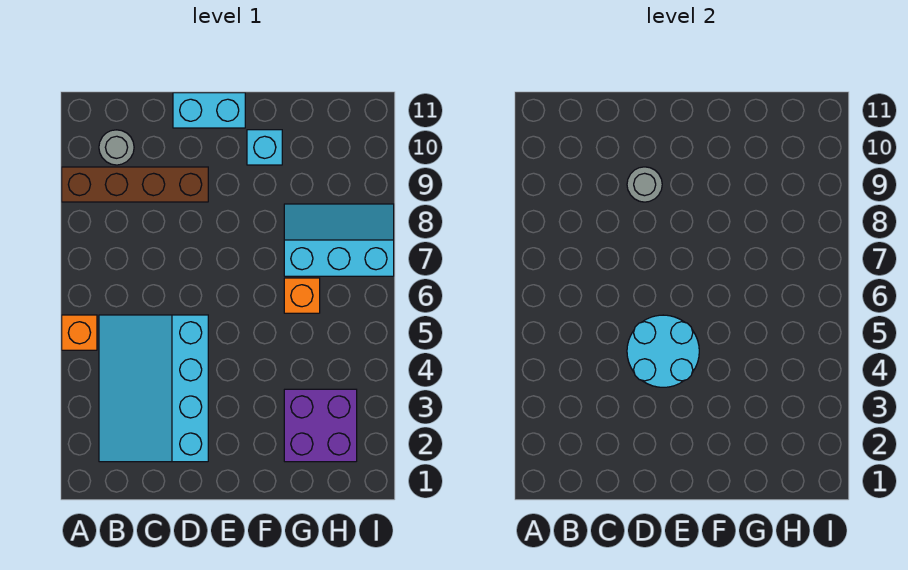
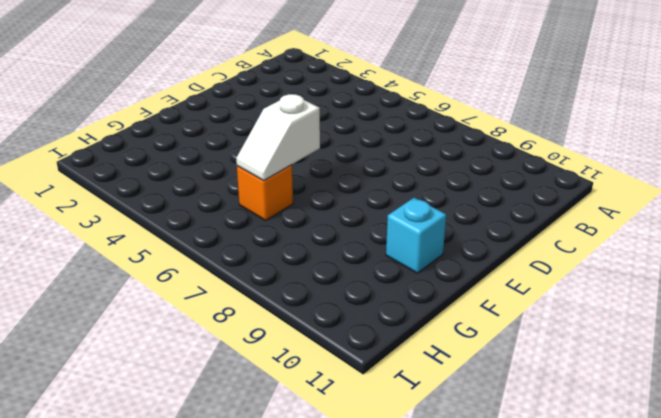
white 1x2 slope [236,94,320,180] -> none
none -> orange 1x1 brick [62,315,97,350]
none -> brown 1x4 brick [62,167,208,202]

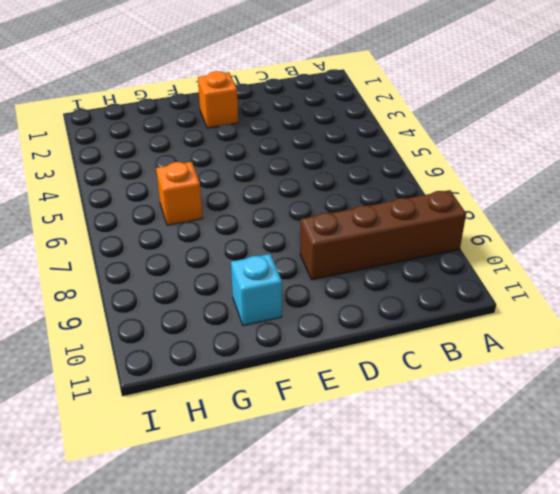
orange 1x1 brick [198,71,238,128] -> orange 1x1 brick moved to [62,315,97,350]
none -> cyan 3x4 slope [99,315,208,462]
none -> grey 1x1 round brick [99,130,134,165]

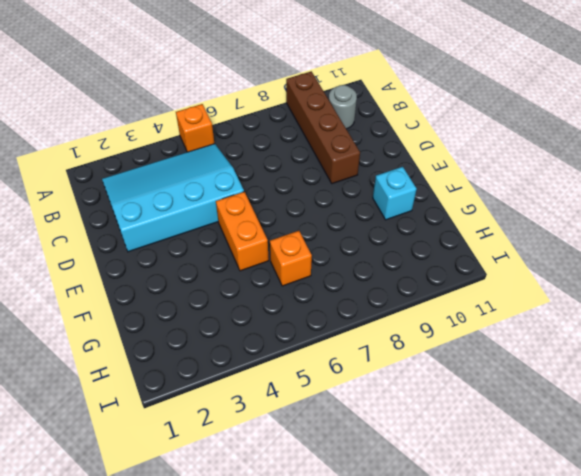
orange 1x2 brick [216,192,269,271] -> none
none -> cyan 1x2 brick [173,93,245,128]
none -> purple 2x2 brick [284,389,357,462]

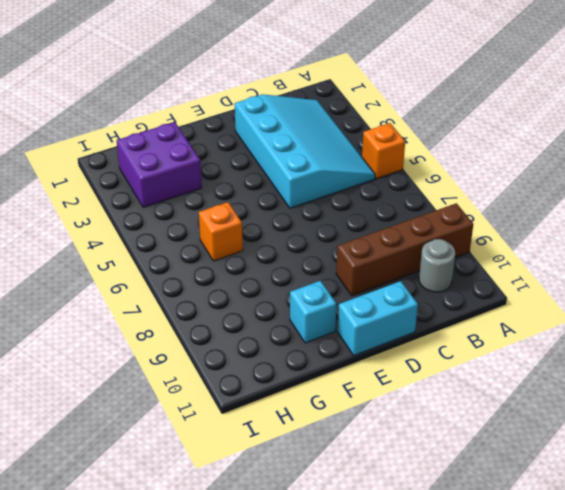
none -> cyan 2x3 slope [284,204,394,276]
none -> cyan 2x2 round brick [627,315,699,387]

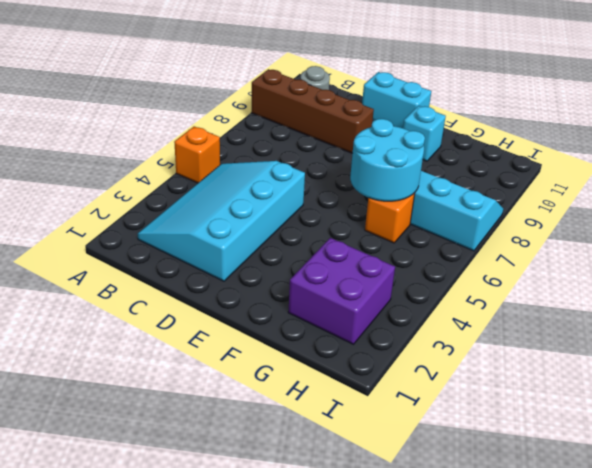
cyan 2x2 round brick [350,119,425,201] -> cyan 2x2 round brick moved to [627,315,699,387]
none -> grey 1x1 round brick [627,167,662,202]

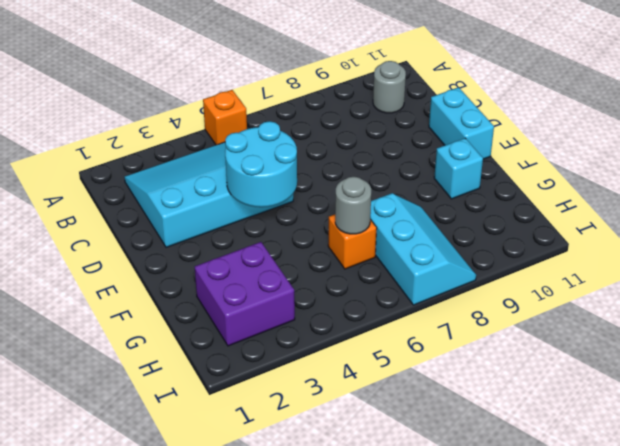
grey 1x1 round brick [335,177,371,234] -> grey 1x1 round brick moved to [627,167,662,202]
none -> brown 1x4 brick [62,167,208,202]

